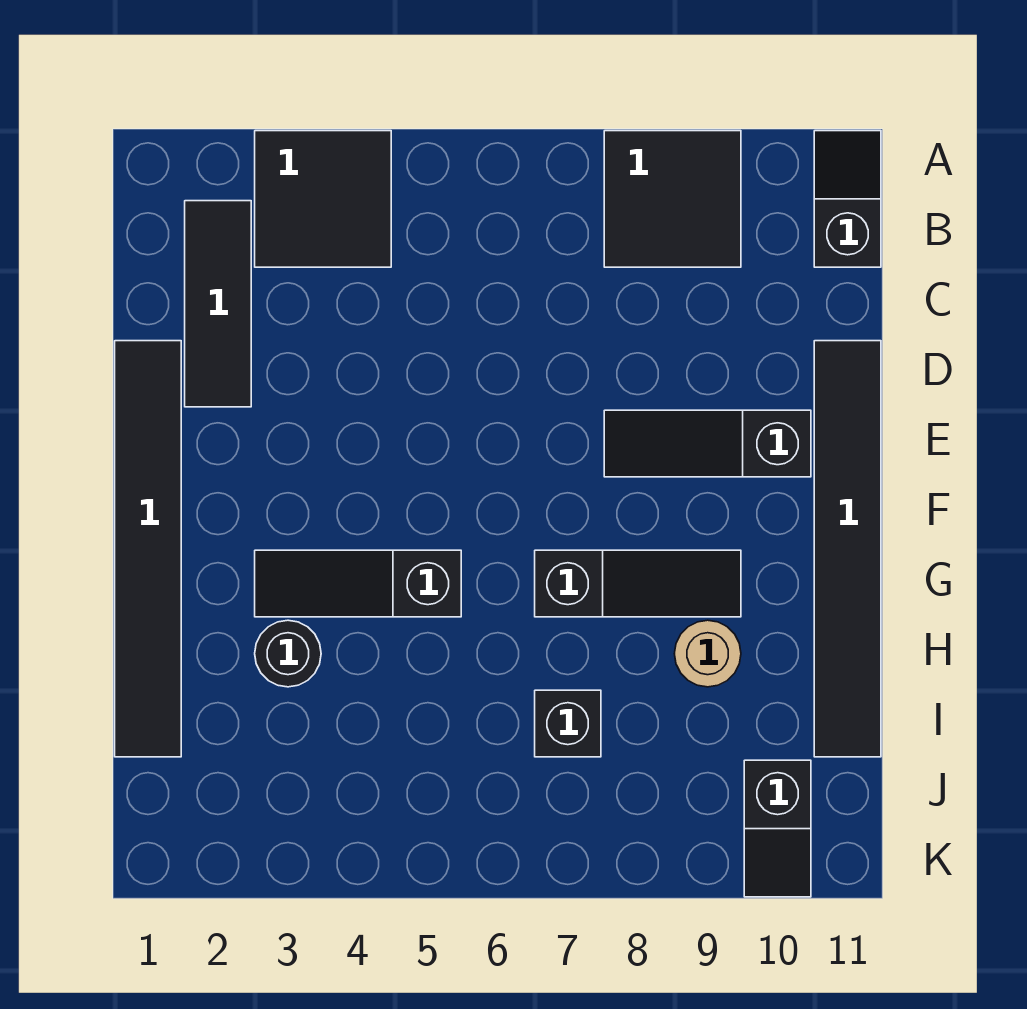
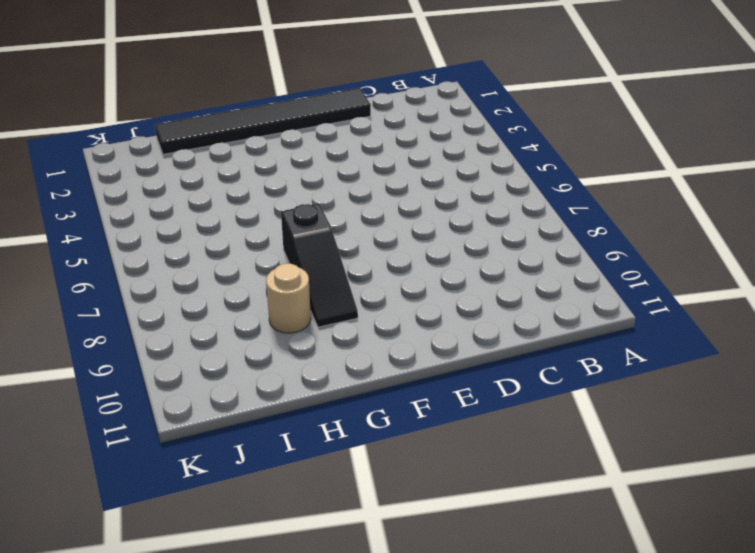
none -> black 2x2 tile [255,131,391,267]
none -> black 2x2 tile [604,131,741,267]
none -> black 1x2 slope [814,131,881,267]

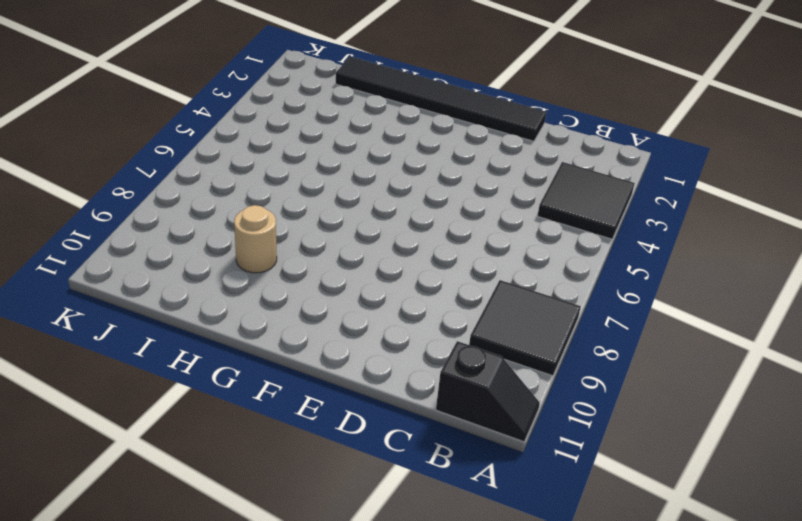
none -> black 1x3 tile [185,201,251,407]
none -> black 1x6 tile [814,341,881,757]
none -> black 1x3 slope [604,410,811,477]

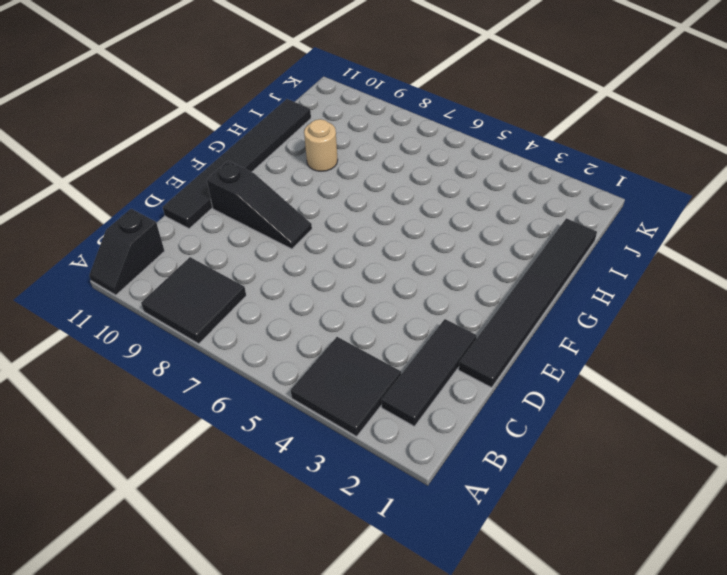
none -> black 1x3 slope [255,550,461,617]
none -> black 1x3 slope [535,550,741,617]
none -> black 1x1 round brick [255,620,321,687]

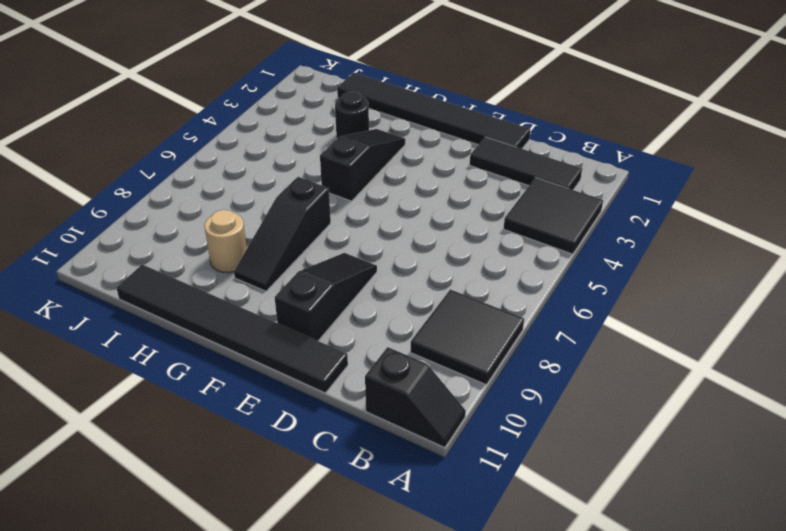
none -> black 1x1 brick [535,690,601,757]
none -> black 1x2 slope [744,760,811,897]

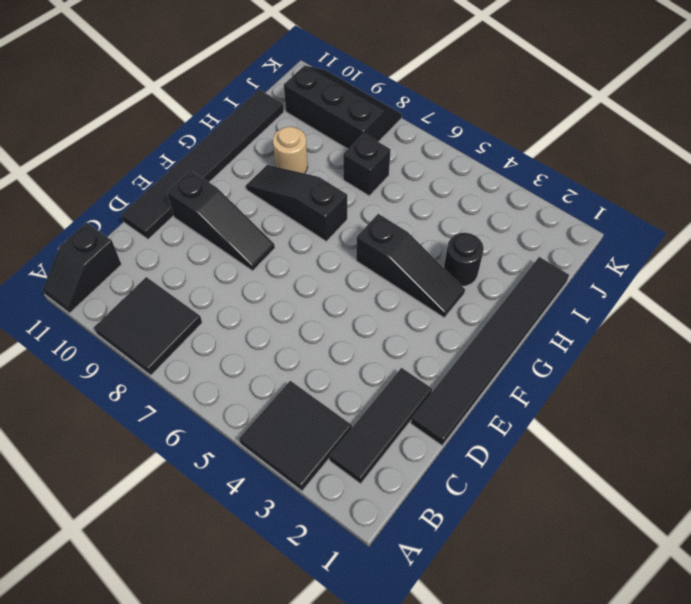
black 2x3 slope [284,65,402,149] -> black 1x2 slope [744,760,811,897]

